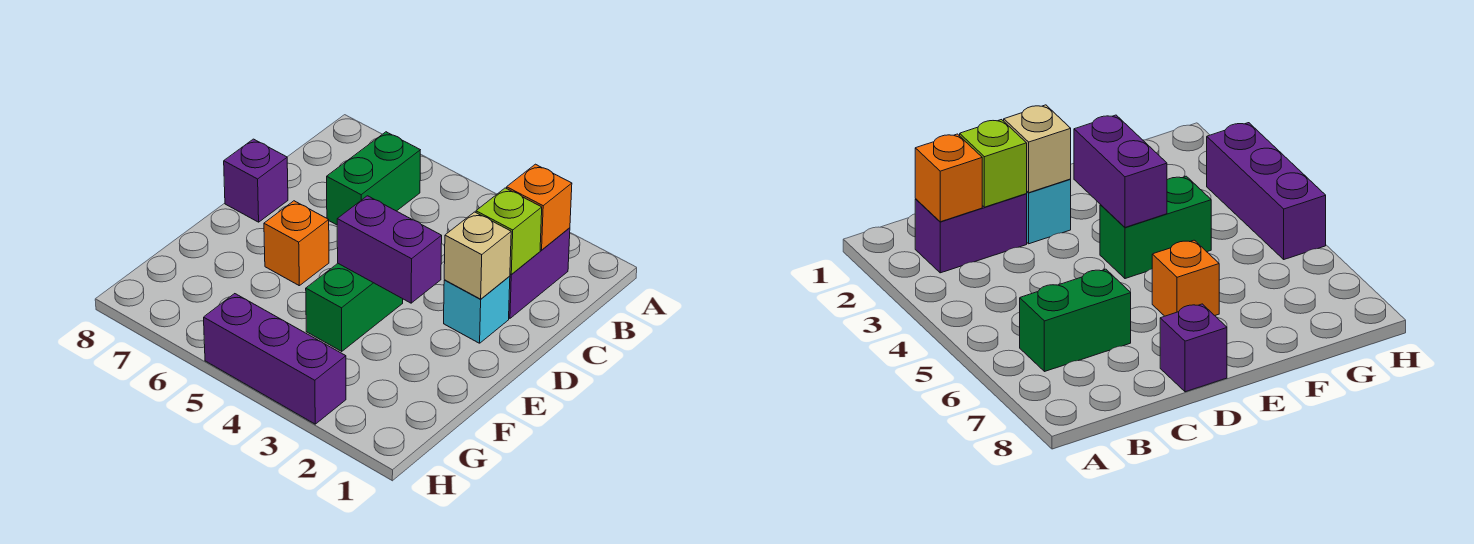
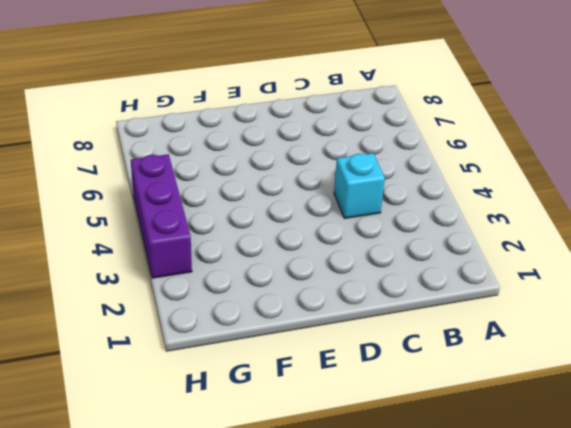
cyan 1x1 brick [334,153,385,218] -> cyan 1x1 brick moved to [444,276,510,343]
none -> purple 1x2 brick [509,228,570,318]
none -> green 1x2 brick [327,132,420,225]

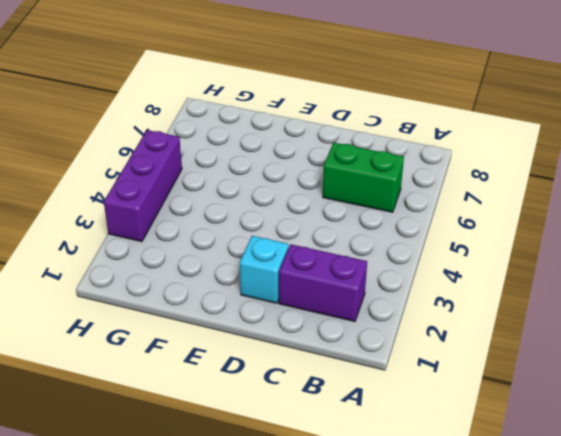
none -> purple 1x1 brick [224,139,288,222]
none -> green 1x2 brick [306,264,403,351]

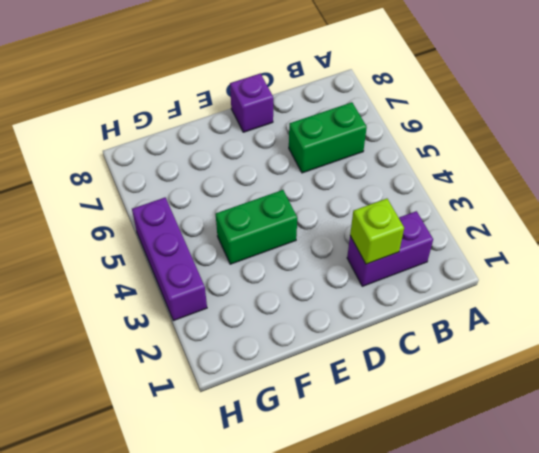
none -> cyan 1x1 brick [444,276,510,343]
none -> orange 1x1 brick [264,201,329,286]

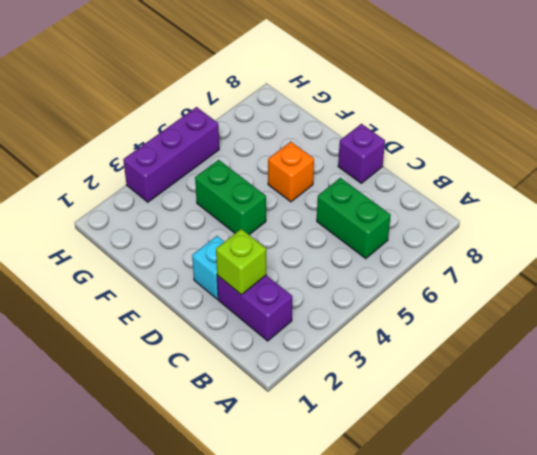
none -> orange 1x1 brick [507,164,572,250]
none -> tan 1x1 brick [444,212,511,299]

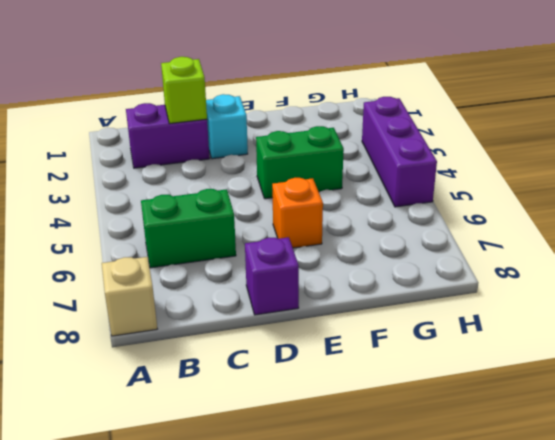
tan 1x1 brick [102,257,157,336] -> tan 1x1 brick moved to [444,212,511,299]
none -> orange 1x1 brick [507,164,572,250]
none -> purple 1x2 brick [337,196,442,303]

